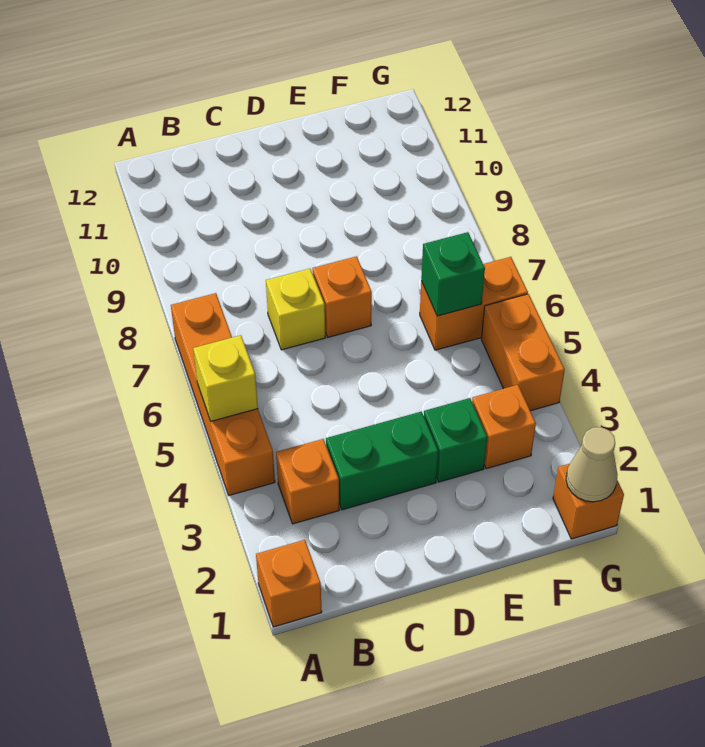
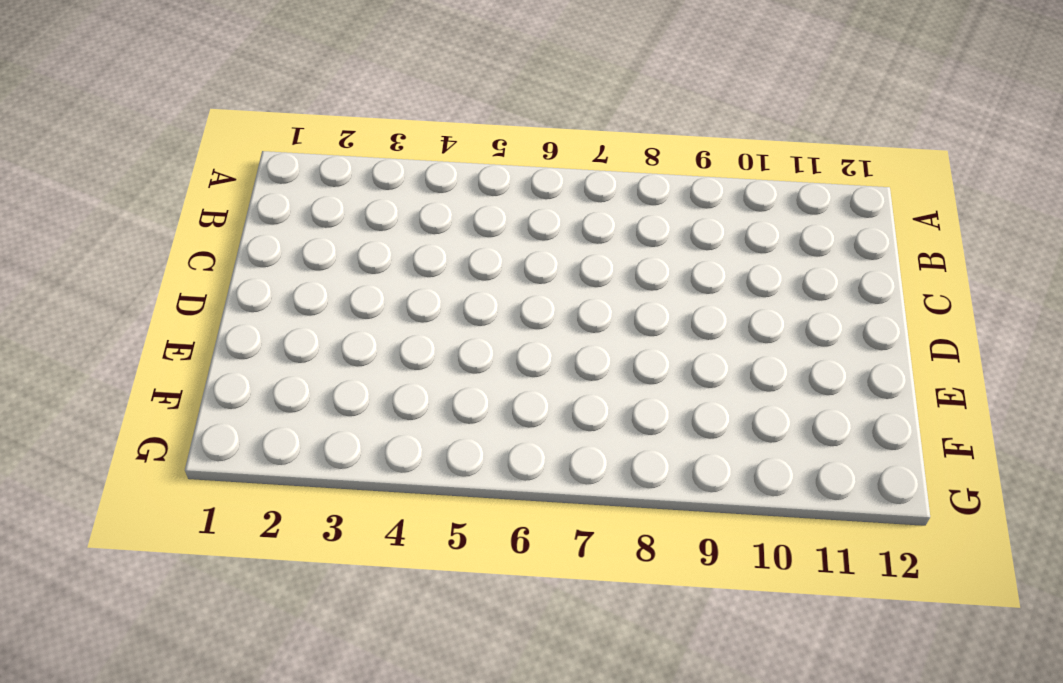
none -> orange 1x1 brick [256,540,322,627]
none -> orange 1x4 brick [171,293,275,495]
none -> orange 1x1 brick [276,439,339,524]

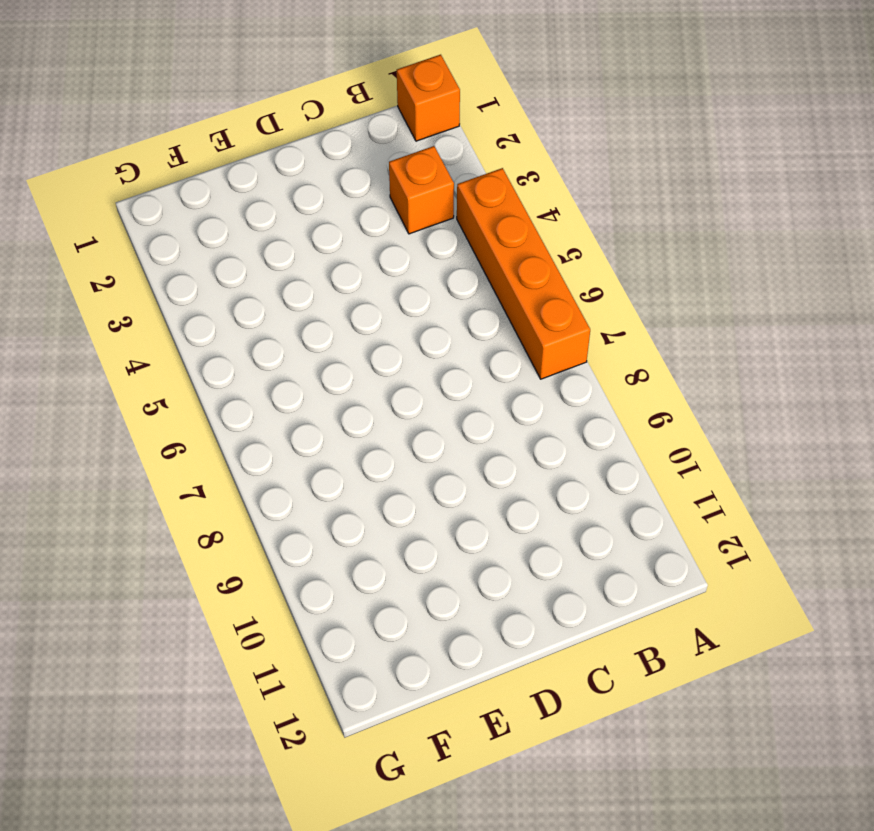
none -> green 1x2 brick [326,411,438,510]
none -> yellow 1x1 brick [266,269,325,350]
none -> orange 1x1 brick [313,256,372,337]

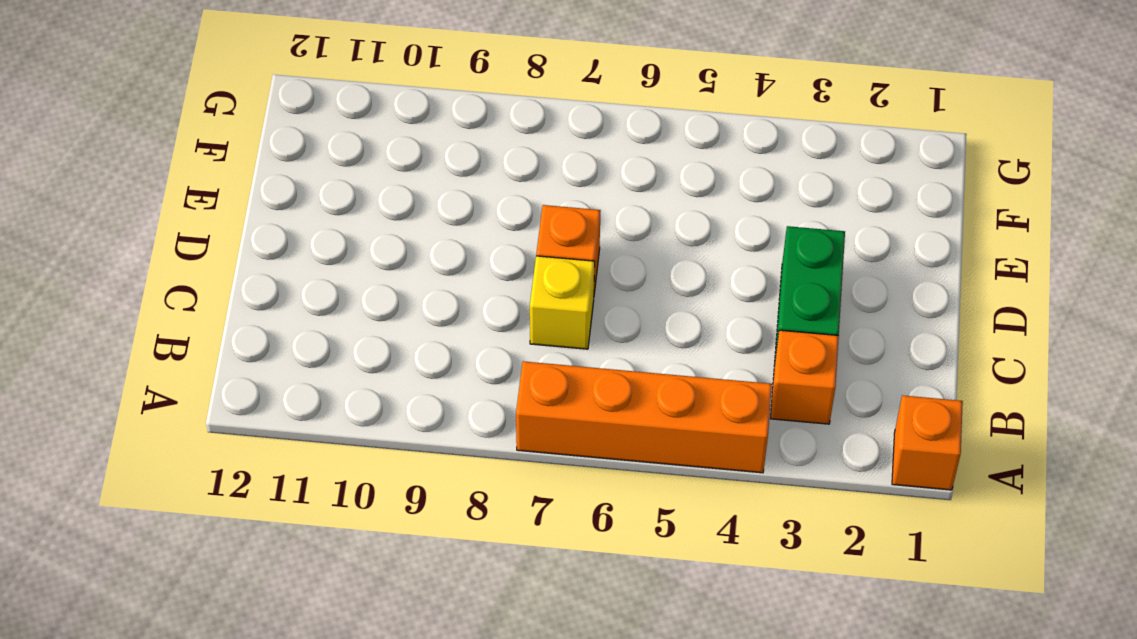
none -> green 1x1 brick [424,398,487,482]
none -> orange 1x1 brick [472,385,536,469]
none -> orange 1x2 brick [420,257,528,350]

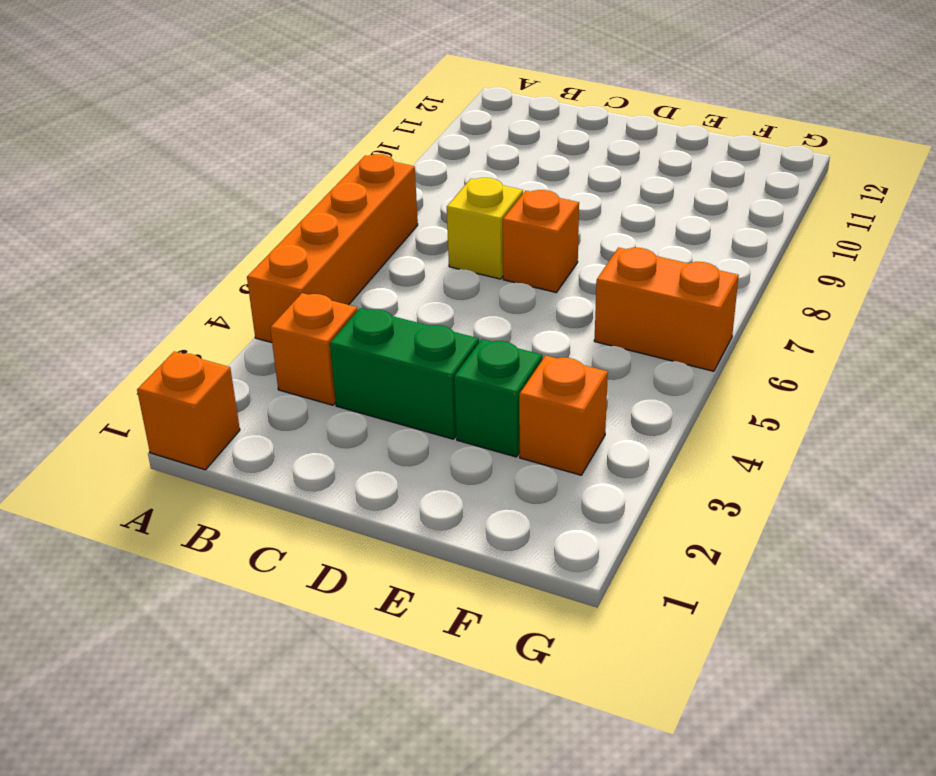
none -> orange 1x1 brick [553,464,624,539]
none -> orange 1x2 brick [481,294,565,411]
none -> yellow 1x1 brick [193,335,258,421]

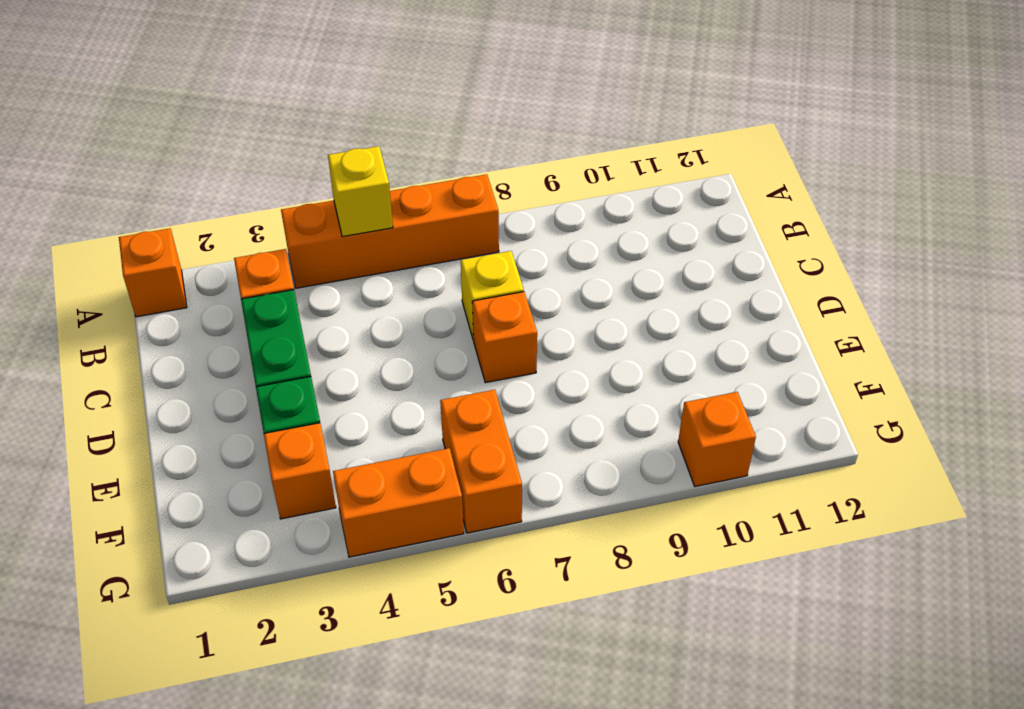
orange 1x1 brick [678,392,756,487] -> orange 1x1 brick moved to [553,464,624,539]
none -> green 1x1 brick [421,232,485,316]
none -> tan 1x1 cone [566,427,618,502]

